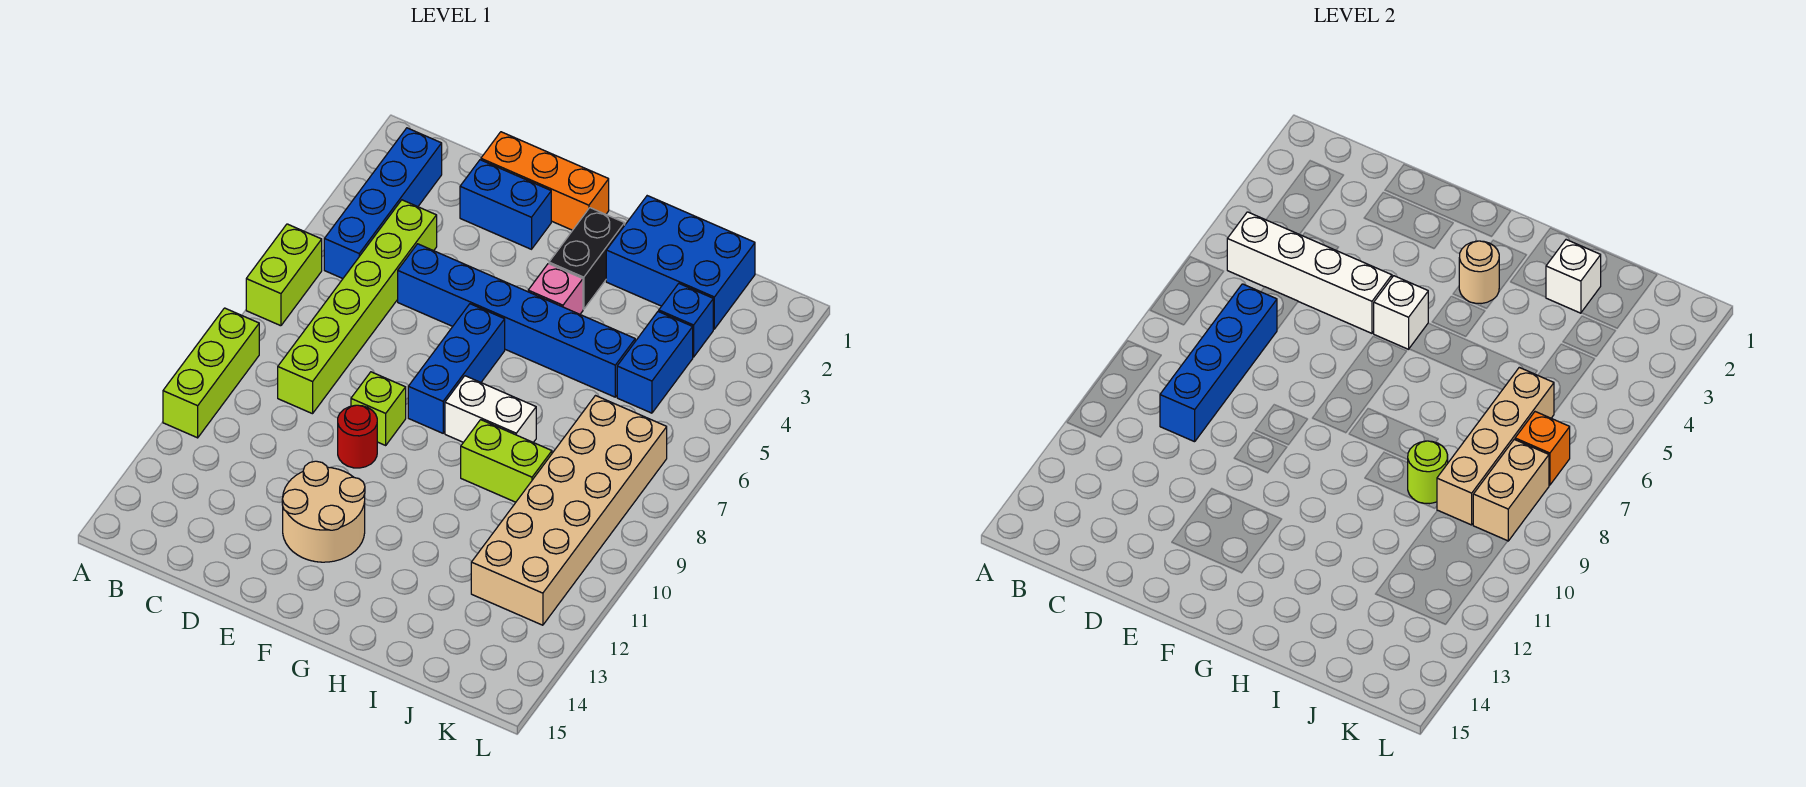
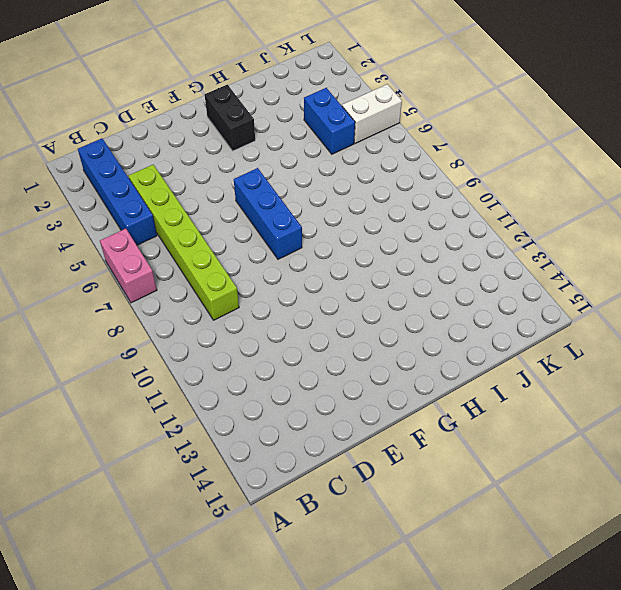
pink 1x2 brick [100,229,157,303] -> lime 1x2 brick [246,224,322,326]
white 1x2 brick [342,84,402,144] -> white 1x2 brick moved to [445,376,536,442]
none -> lime 1x3 brick [163,308,259,438]
none -> orange 1x3 brick [481,132,609,230]
none -> blue 1x2 brick [460,160,551,249]

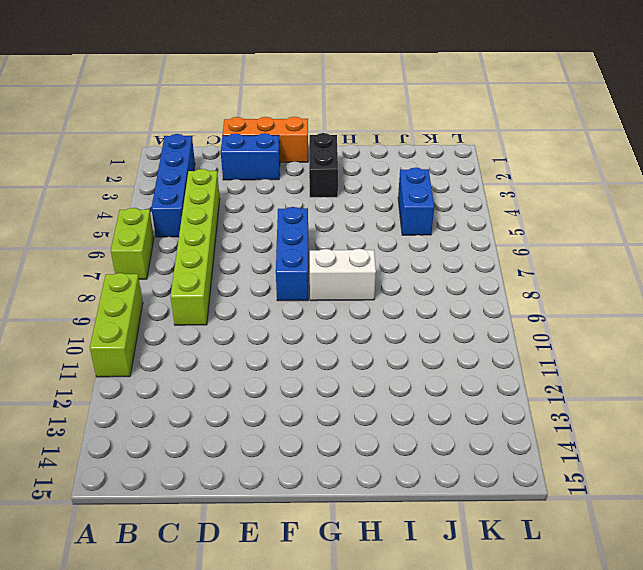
none -> blue 1x6 brick [398,244,635,397]
none -> lime 1x1 brick [351,372,406,445]
none -> red 1x1 round brick [338,405,377,468]

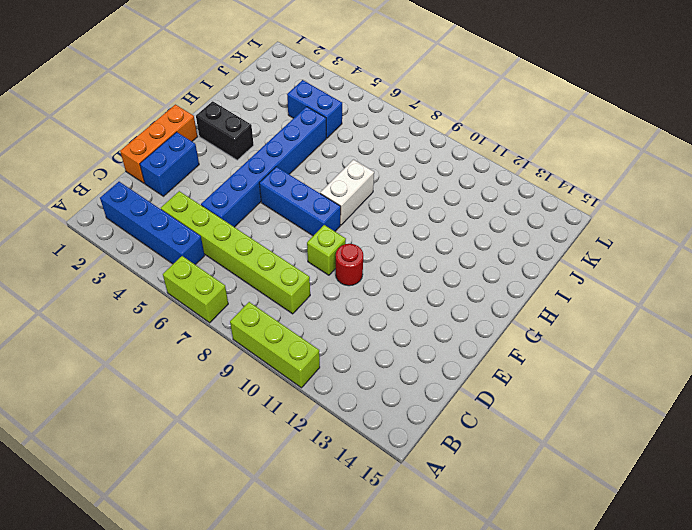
none -> tan 2x2 round brick [282,461,365,562]
none -> pink 1x1 brick [528,264,583,314]
none -> blue 2x3 brick [606,196,755,329]

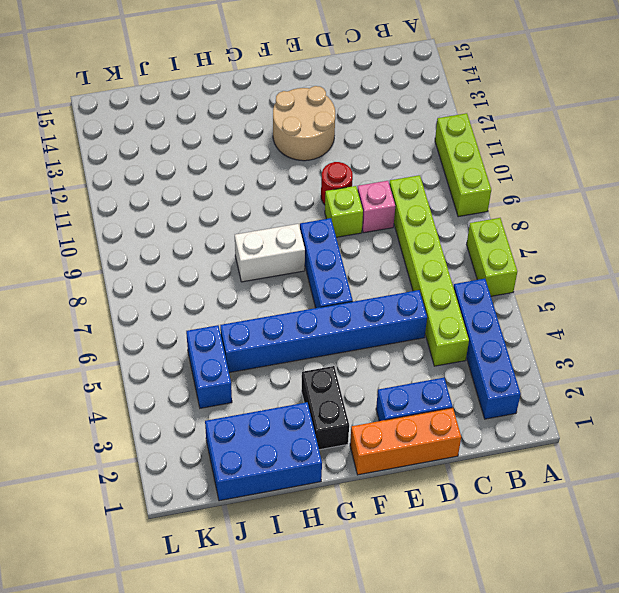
pink 1x1 brick [357,181,395,233] -> pink 1x1 brick moved to [528,264,583,314]
none -> lime 1x2 brick [461,420,552,502]
none -> blue 1x1 brick [659,284,713,357]
none -> tan 2x6 brick [471,396,667,625]

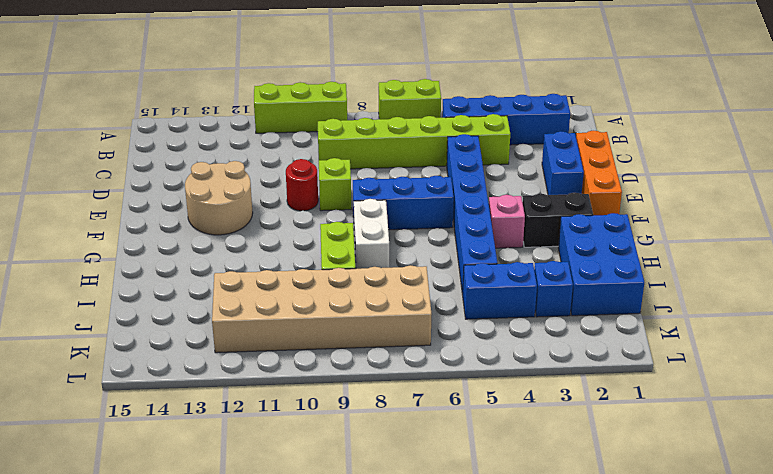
none -> white 1x4 brick [1227,212,1392,333]
none -> blue 1x4 brick [1160,284,1277,442]
none -> white 1x1 brick [1373,276,1428,349]

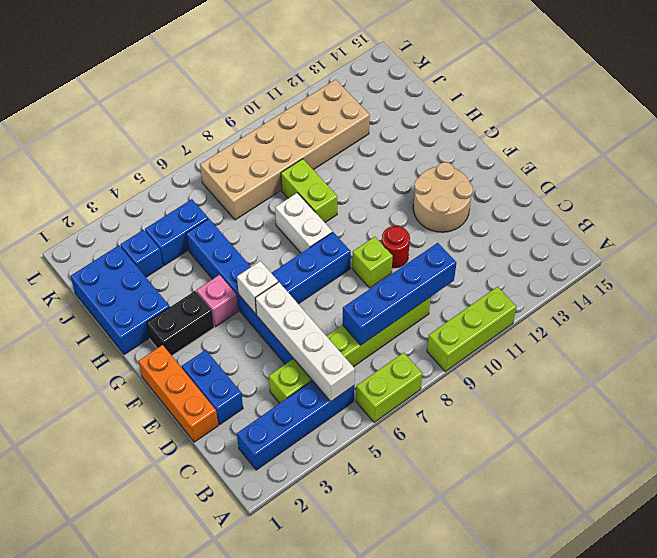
none -> tan 1x1 round brick [1459,241,1499,304]
none -> white 1x1 brick [1546,240,1601,313]
none -> lime 1x1 round brick [1407,441,1448,504]

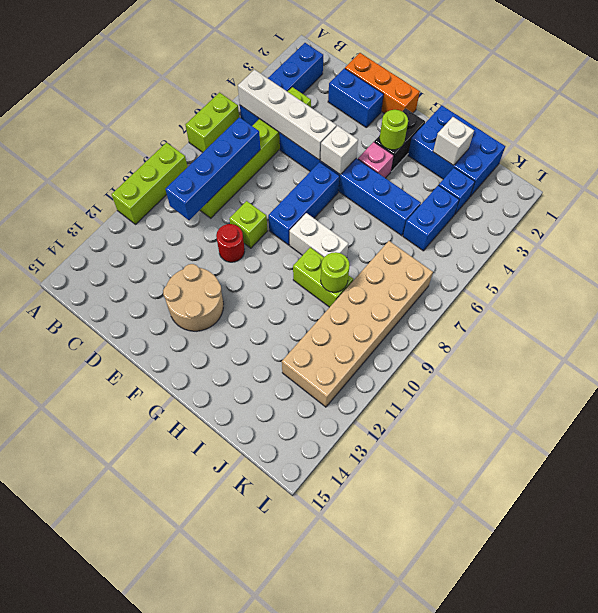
lime 1x1 round brick [380,110,408,150] -> tan 1x1 round brick [1459,241,1499,304]
none -> tan 1x4 brick [1437,367,1554,525]
none -> orange 1x1 brick [1515,412,1570,485]
none -> tan 1x2 brick [1473,439,1549,541]

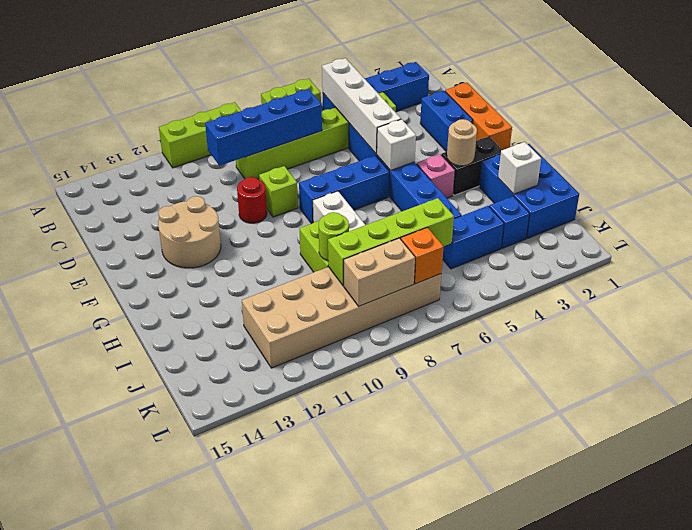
lime 1x4 brick [328,198,454,285] -> tan 1x4 brick [1437,367,1554,525]

